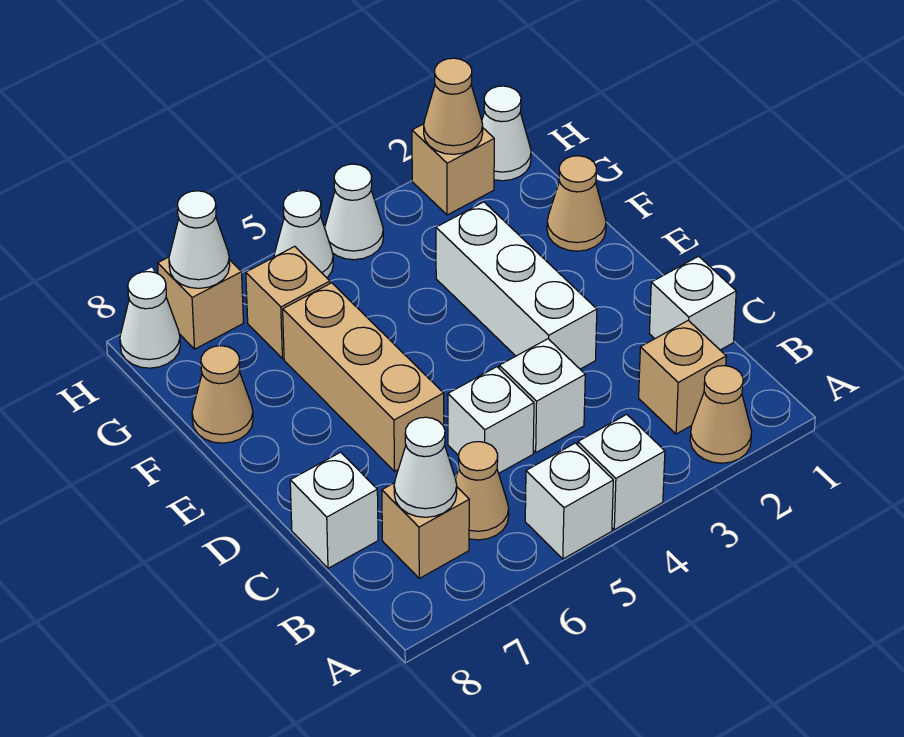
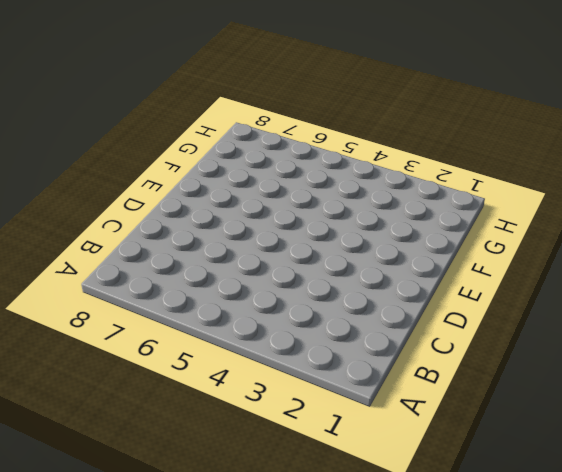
none -> tan 1x1 cone [690,366,752,463]
none -> white 1x1 brick [578,414,665,530]
none -> white 1x1 brick [525,443,613,559]

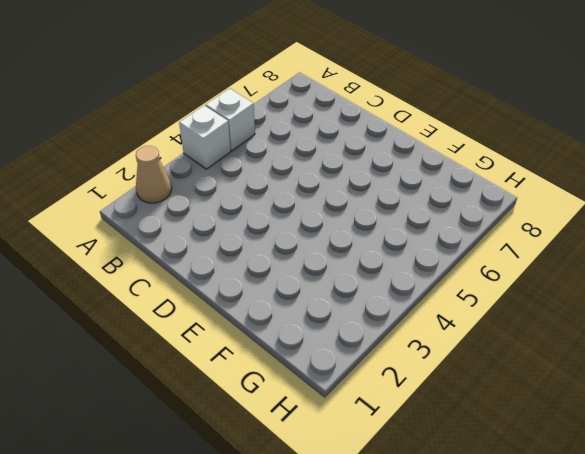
none -> tan 1x1 brick [639,320,726,434]
none -> tan 1x1 cone [456,442,509,540]
none -> tan 1x1 brick [382,483,469,578]

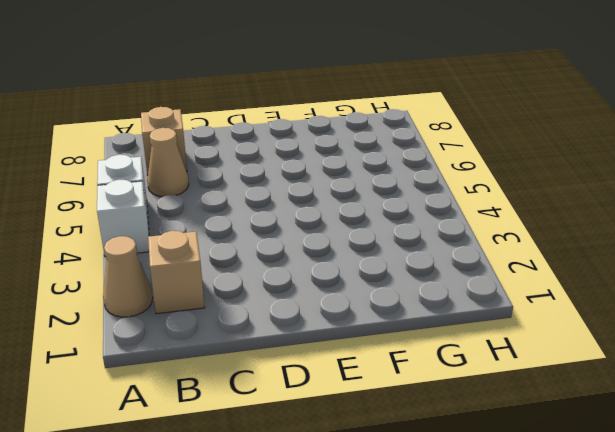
none -> white 1x1 brick [649,256,736,350]
none -> white 1x1 brick [499,339,585,452]
none -> white 1x1 brick [448,367,534,473]

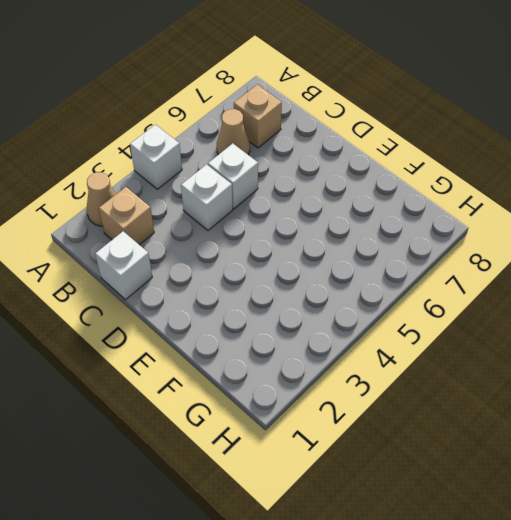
none -> white 1x1 brick [525,443,613,559]
none -> white 1x1 brick [290,452,378,568]
none -> white 1x3 brick [436,202,597,369]

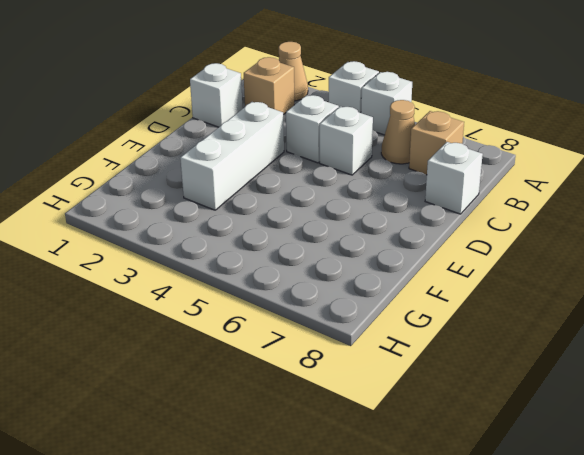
none -> tan 1x3 brick [283,283,444,471]
none -> tan 1x1 cone [547,156,606,251]
none -> tan 1x1 cone [192,346,253,443]

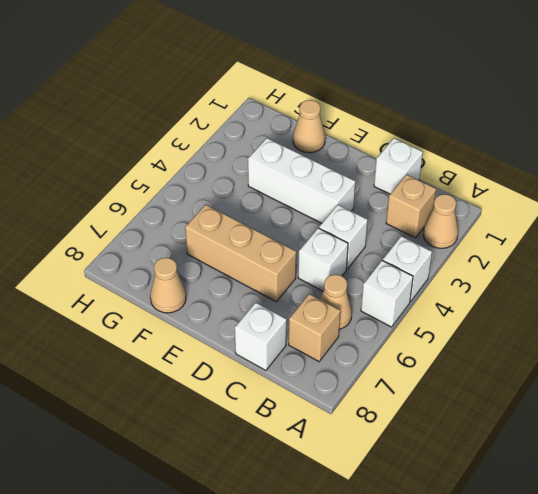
none -> tan 1x1 brick [246,246,330,359]
none -> white 1x1 cone [482,86,531,181]
none -> tan 1x1 brick [412,124,494,215]

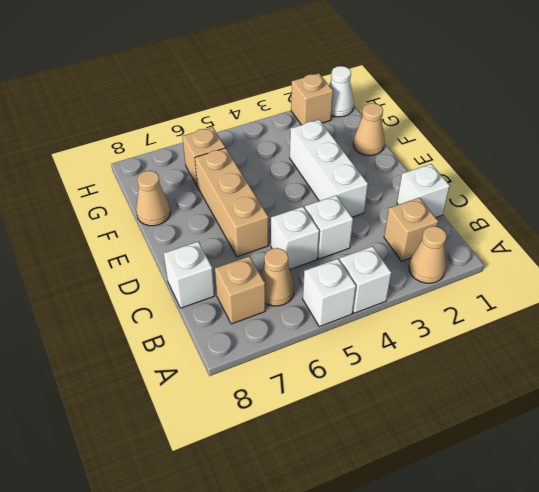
none -> white 1x1 cone [325,164,383,260]
none -> white 1x1 cone [274,191,333,278]
none -> tan 1x1 brick [158,257,243,349]

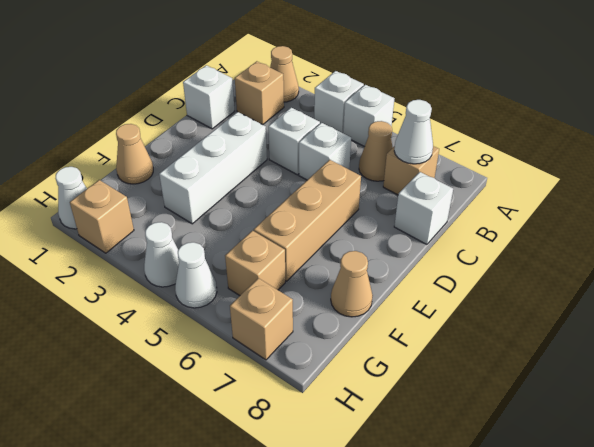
none -> white 1x1 cone [120,272,180,368]
none -> tan 1x1 cone [424,58,483,154]
none -> white 1x1 cone [169,191,230,288]

